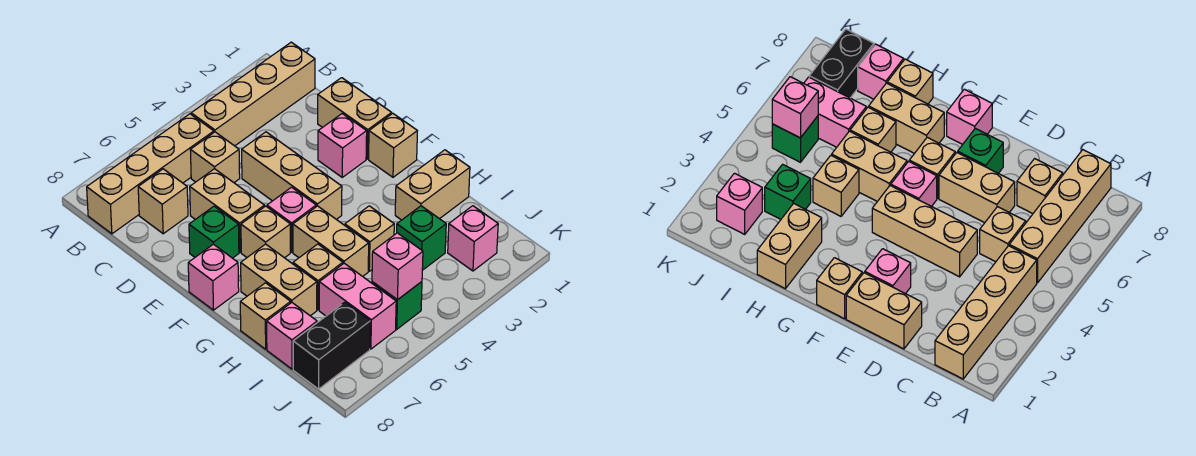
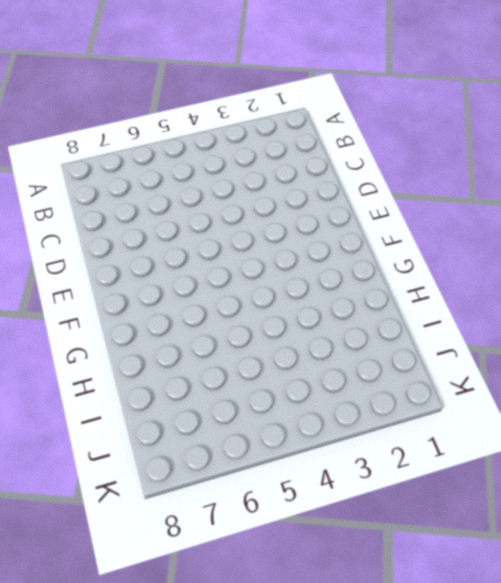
none -> tan 1x4 brick [191,42,315,146]
none -> tan 1x4 brick [87,114,214,234]
none -> tan 1x1 brick [190,132,240,182]

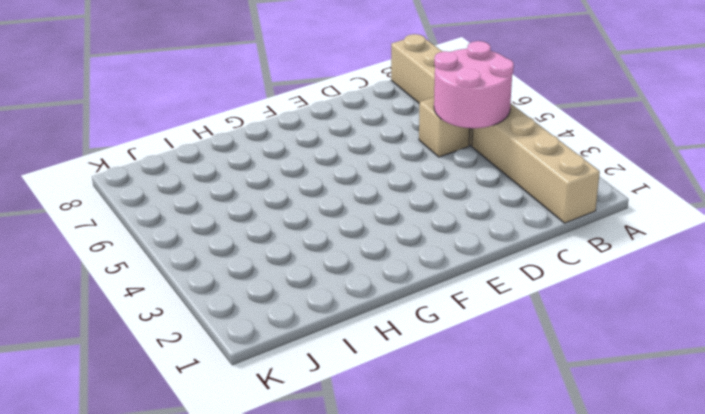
pink 2x2 round brick [434,41,514,128] -> none
none -> tan 1x1 brick [138,169,188,234]
none -> tan 1x2 brick [318,78,392,159]
none -> tan 1x3 brick [242,132,342,219]

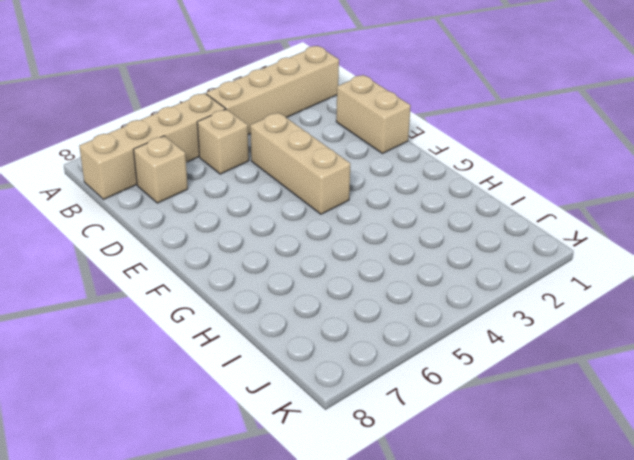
none -> tan 1x2 brick [190,169,265,252]
none -> pink 1x1 brick [318,114,367,177]
none -> green 1x1 brick [189,206,239,258]

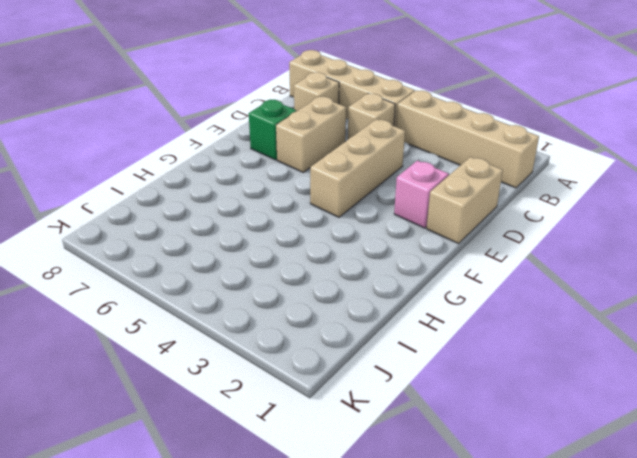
none -> tan 1x1 brick [369,114,417,177]
none -> pink 1x1 brick [267,187,316,252]
none -> tan 1x1 brick [241,206,290,258]

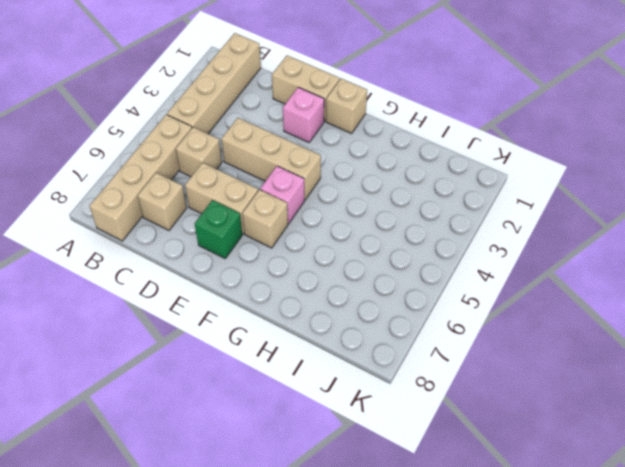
none -> pink 1x1 brick [188,244,239,310]
none -> tan 1x2 brick [293,206,369,276]
none -> tan 1x2 brick [241,244,317,316]

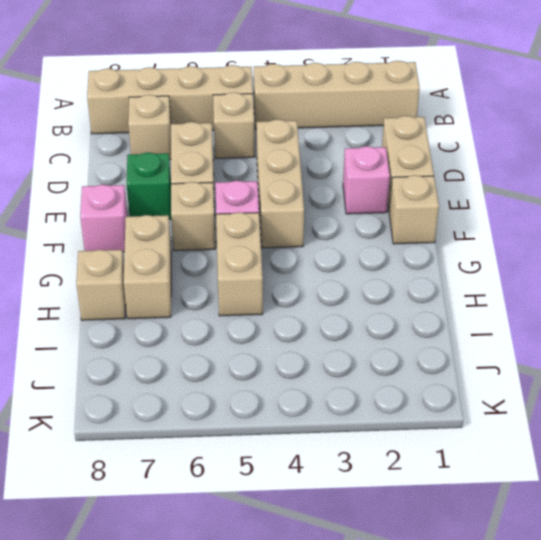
none -> tan 1x2 brick [395,150,470,220]
none -> tan 1x1 brick [345,206,394,271]
none -> tan 1x1 brick [293,244,343,310]

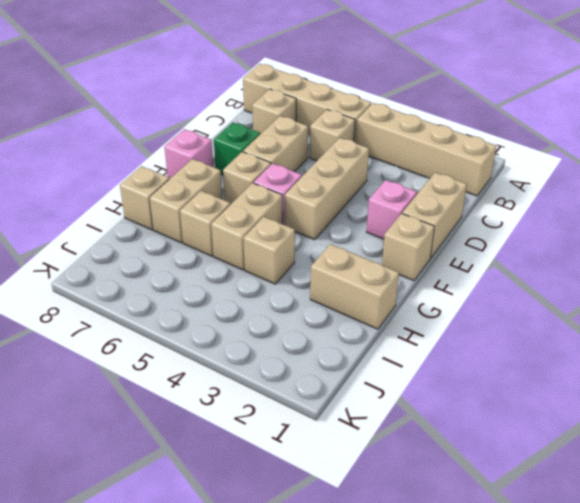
none -> green 1x1 brick [397,206,446,270]
none -> pink 1x2 brick [319,263,396,349]
none -> pink 1x1 brick [267,303,317,369]

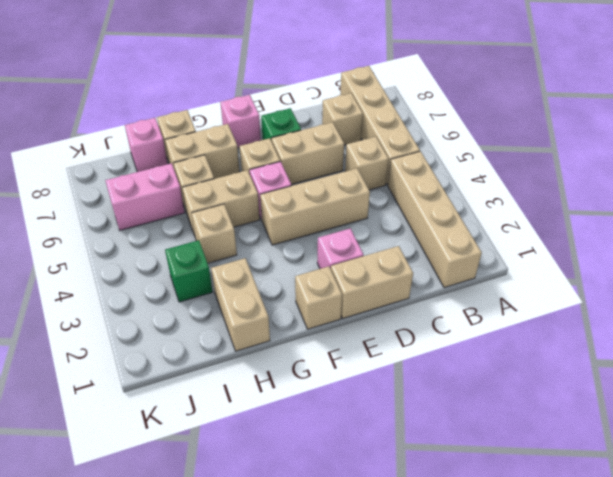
none -> pink 1x1 brick [448,206,498,271]
none -> green 1x1 brick [372,282,422,329]
none -> black 1x2 brick [293,302,370,389]

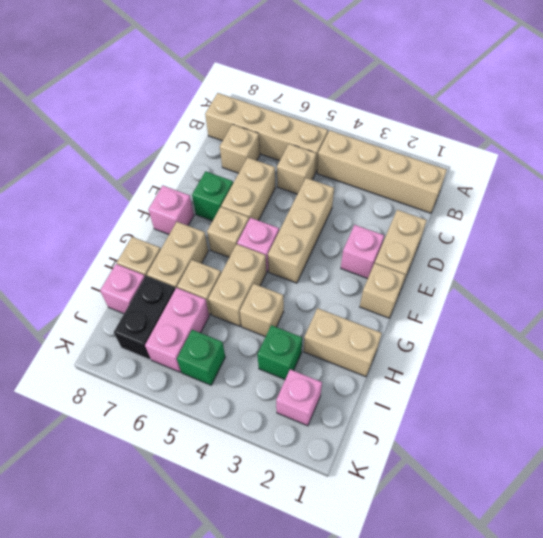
black 1x2 brick [114,276,175,360] -> black 1x2 brick turned to [293,302,370,389]
none -> pink 1x1 brick [372,233,423,300]

